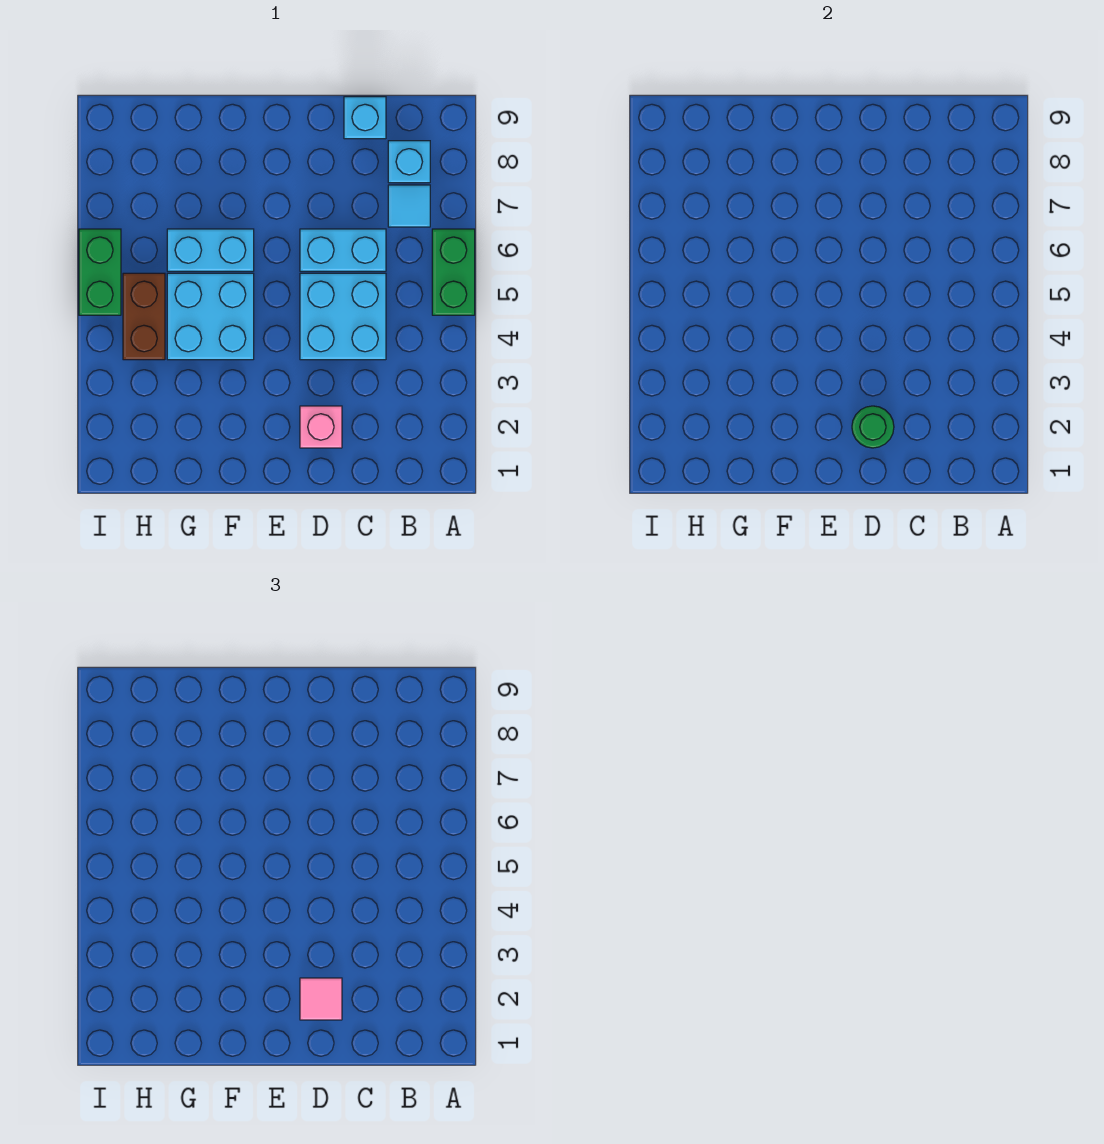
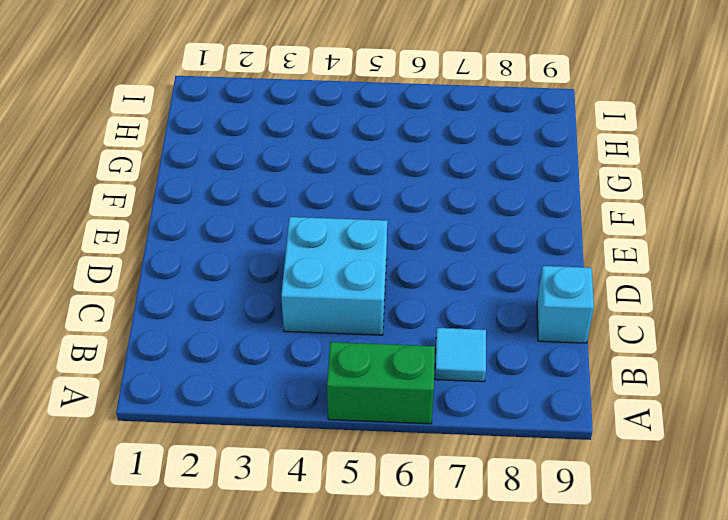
none -> cyan 1x1 brick [388,141,430,183]
none -> cyan 1x2 brick [300,229,386,271]
none -> pink 1x1 brick [300,406,342,448]

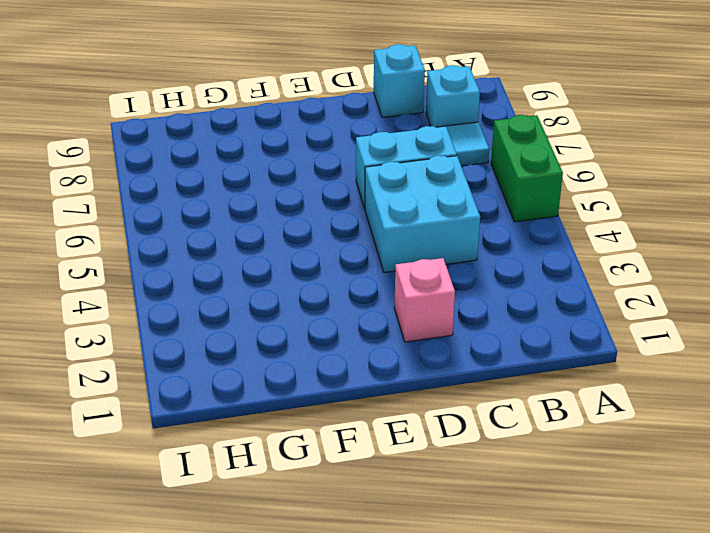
none -> cyan 2x2 brick [167,273,254,360]
none -> cyan 1x2 brick [167,229,254,271]
none -> brown 1x2 brick [123,273,165,360]

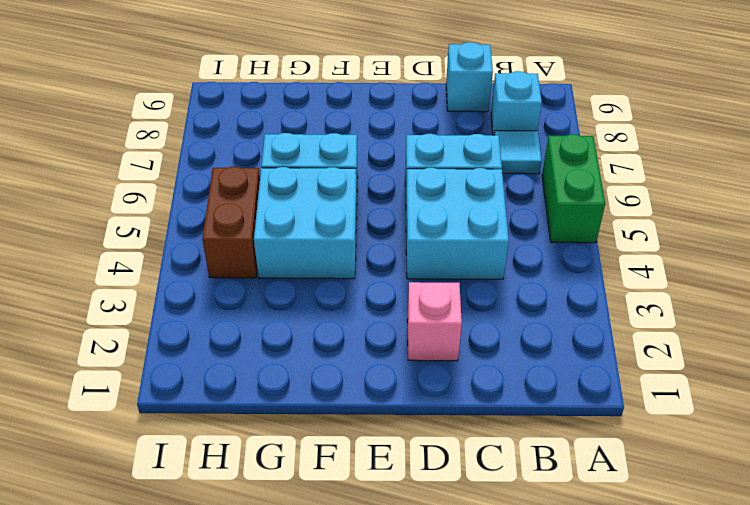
none -> green 1x2 brick [79,229,121,315]
none -> green 1x1 round brick [852,406,894,448]
none -> pink 1x1 tile [300,978,342,1020]

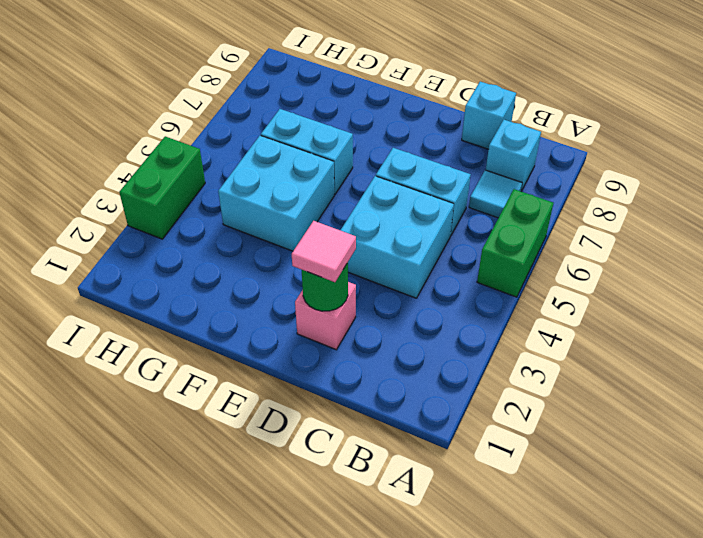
green 1x2 brick [119,136,205,239] -> green 1x2 brick moved to [79,229,121,315]
none -> brown 1x2 brick [123,273,165,360]

